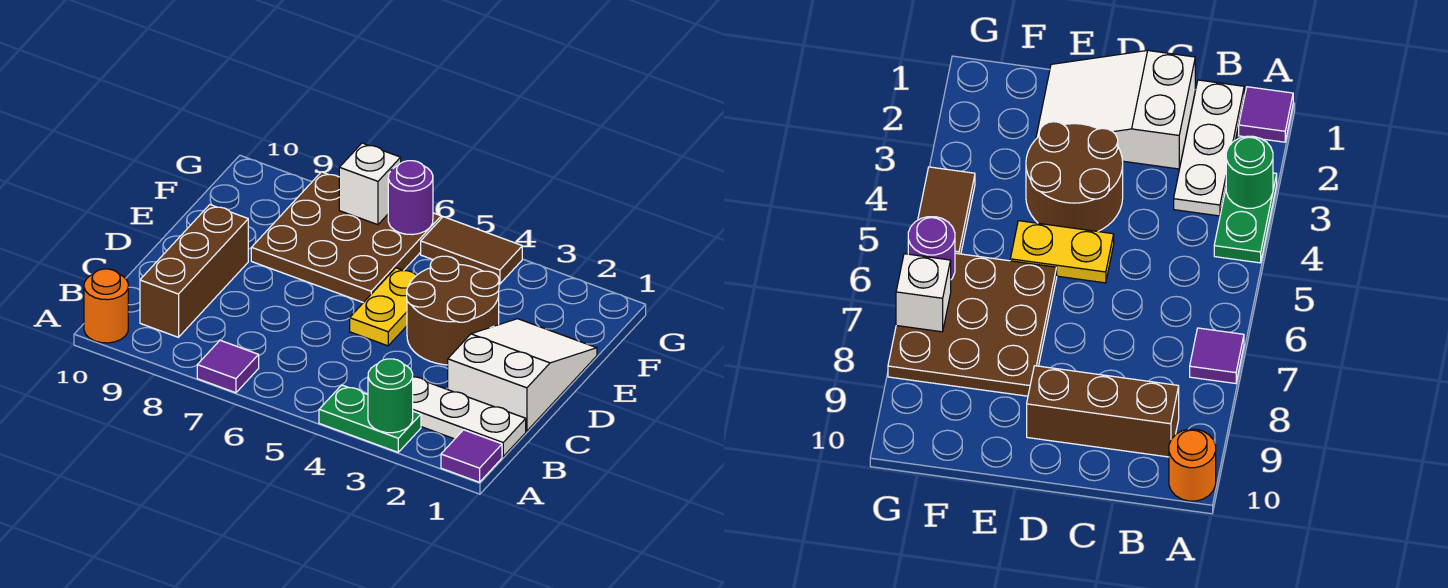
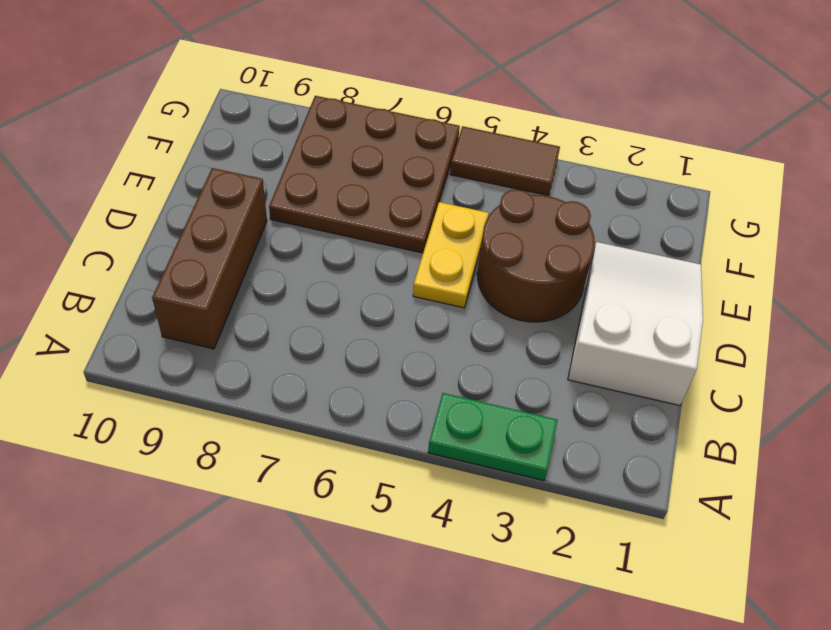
none -> purple 1x1 tile [441,430,502,482]
none -> purple 1x1 tile [197,340,259,393]
none -> orange 1x1 round brick [84,269,128,343]

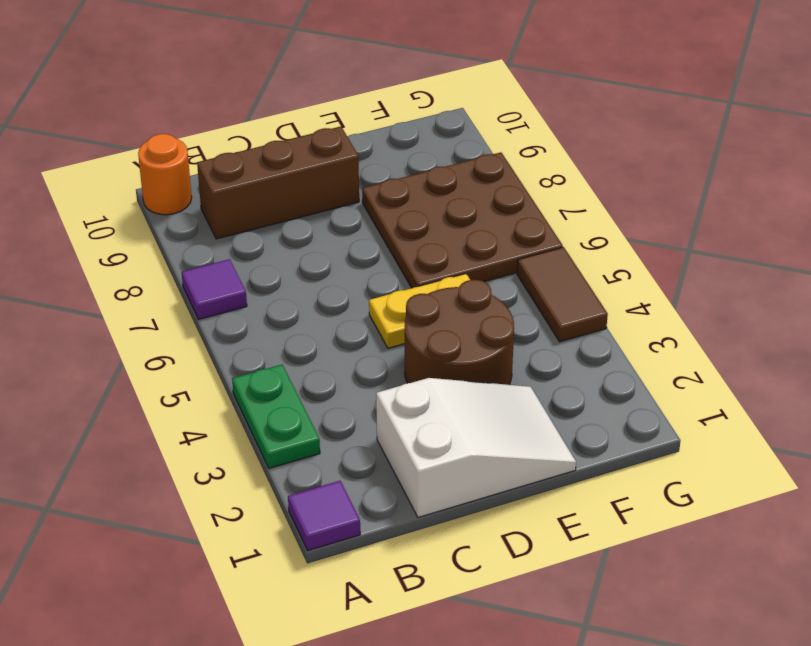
none -> white 1x3 plate [413,377,526,457]
none -> green 1x1 round brick [368,359,413,433]
none -> purple 1x1 round brick [388,161,433,235]

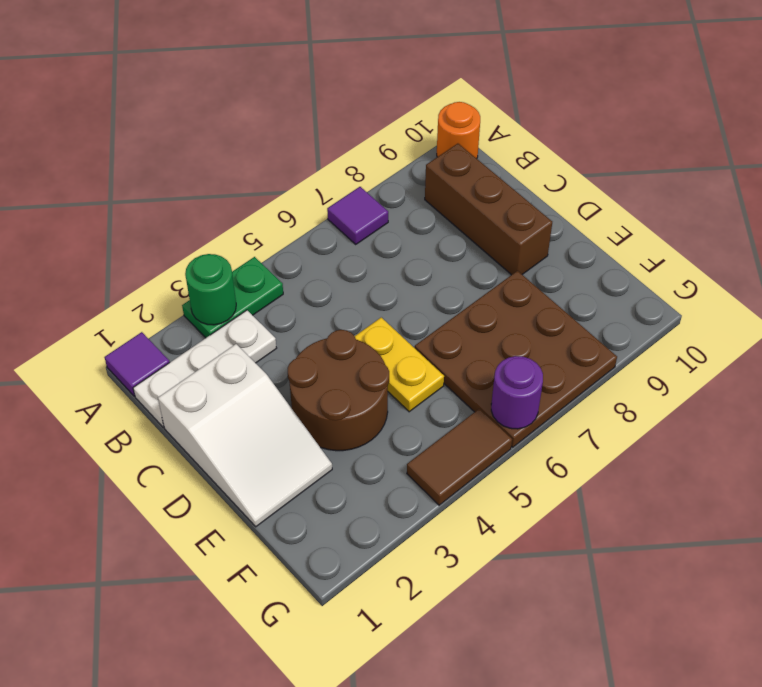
none -> white 1x1 brick [339,143,401,225]

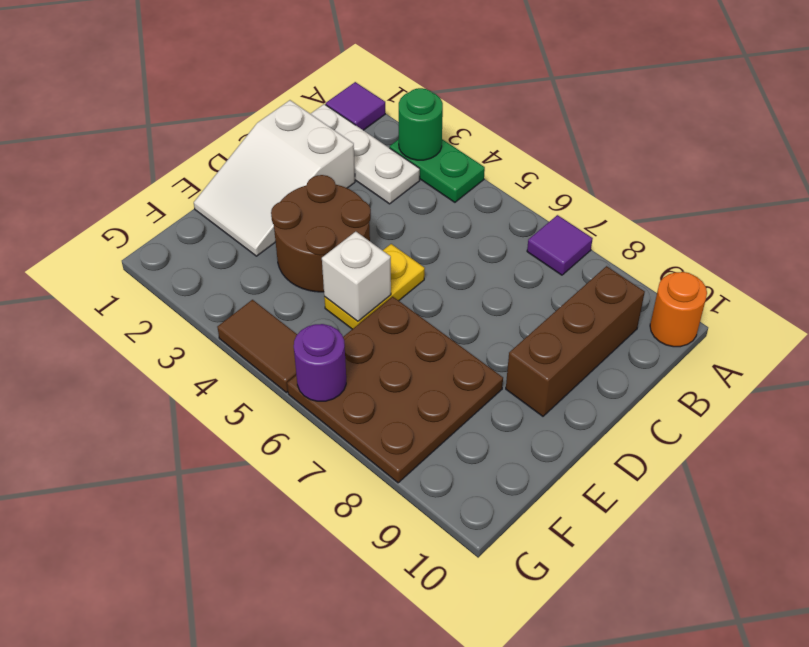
white 1x1 brick [322,232,391,321] -> white 1x1 brick moved to [339,143,401,225]

